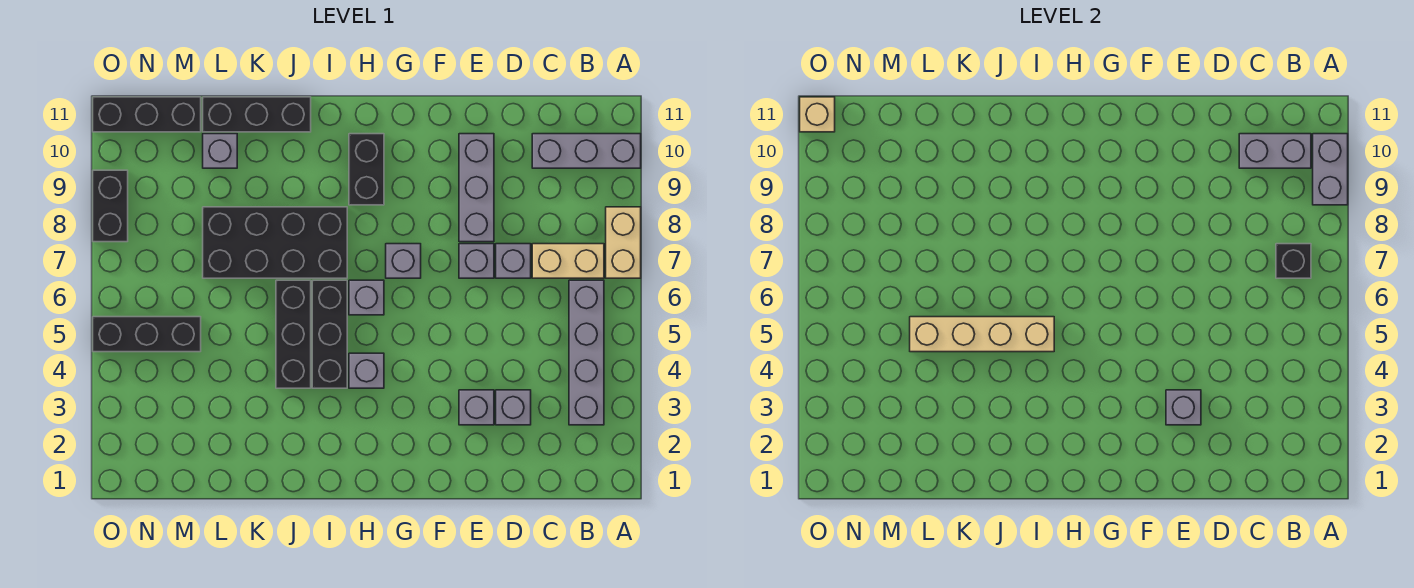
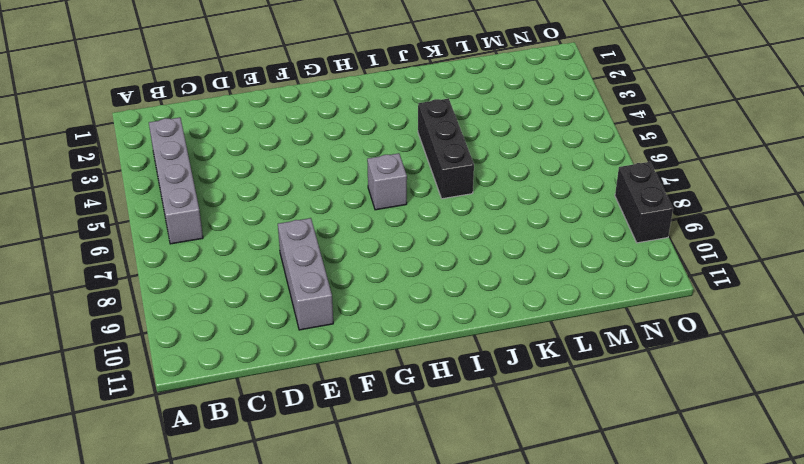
none -> tan 1x2 brick [606,207,641,278]
none -> grey 1x3 brick [532,134,641,168]
none -> tan 1x2 brick [532,244,604,278]

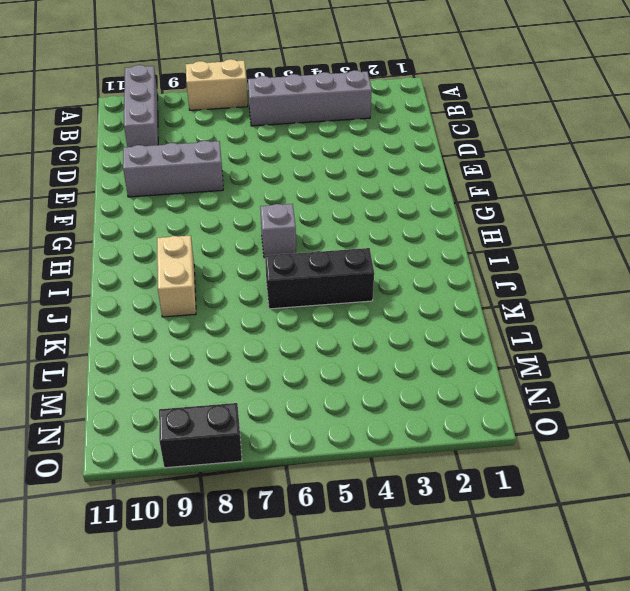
tan 1x2 brick [157,235,196,317] -> tan 1x2 brick moved to [532,244,604,278]
none -> grey 1x1 brick [496,390,531,425]
none -> grey 1x1 brick [496,244,531,278]
none -> grey 1x1 brick [459,390,494,425]

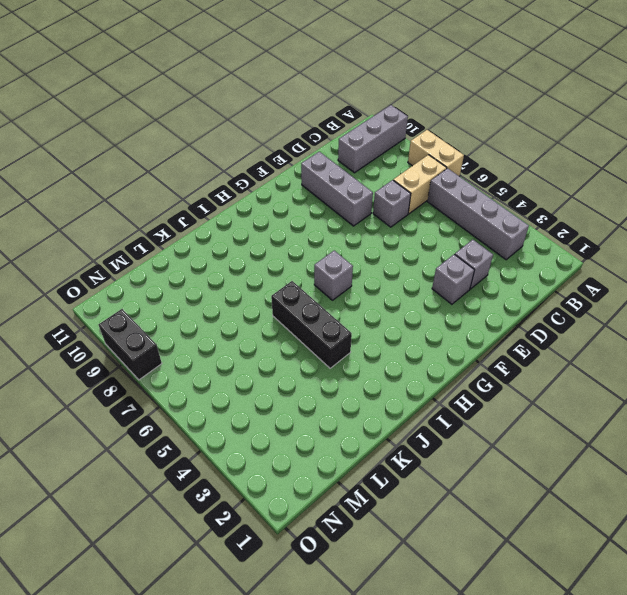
none -> grey 1x1 brick [459,244,494,278]
none -> grey 1x1 brick [386,244,421,278]
none -> grey 1x1 brick [349,353,384,388]

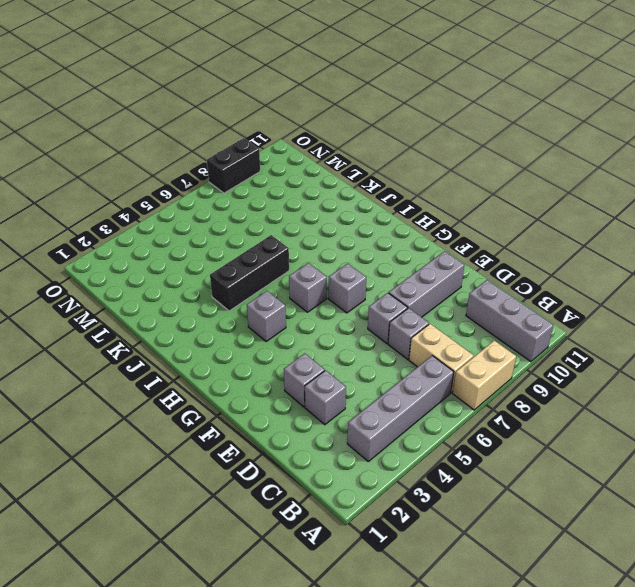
none -> black 1x2 brick [349,134,384,205]
none -> black 1x3 brick [312,280,347,388]
none -> black 2x4 brick [203,207,347,278]

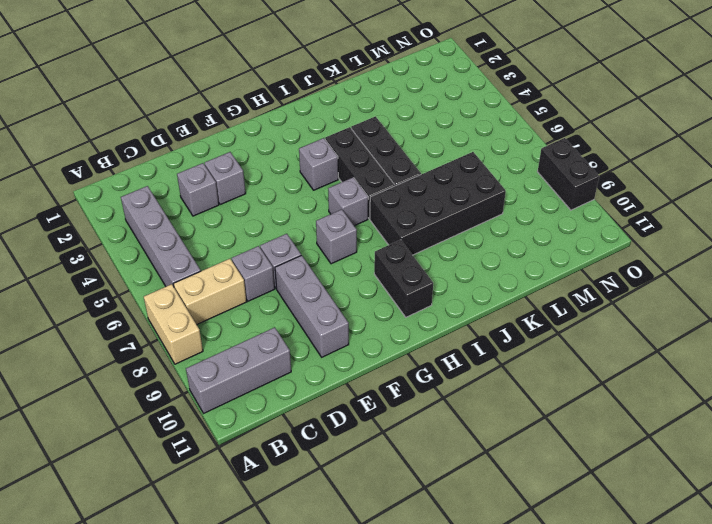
none -> black 1x3 brick [203,97,311,132]
none -> grey 1x1 brick [203,134,237,168]
none -> black 1x3 brick [93,317,201,352]

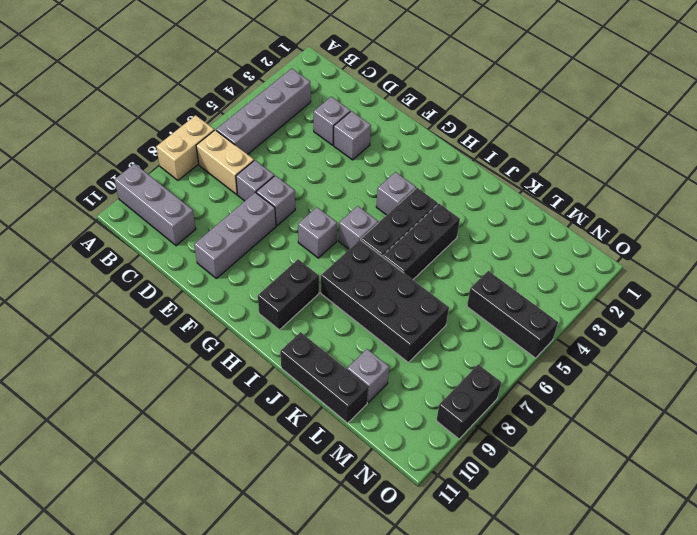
none -> black 1x3 brick [93,97,201,132]
none -> grey 1x2 brick [1313,134,1348,205]
none -> black 1x1 brick [1276,244,1311,278]

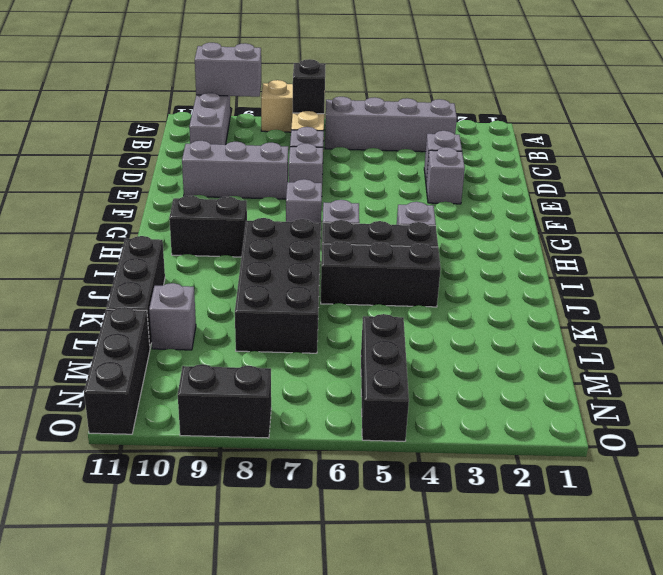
none -> grey 1x2 brick [1239,134,1311,168]
none -> grey 1x1 brick [1166,390,1201,425]
none -> tan 1x4 brick [910,317,1054,352]

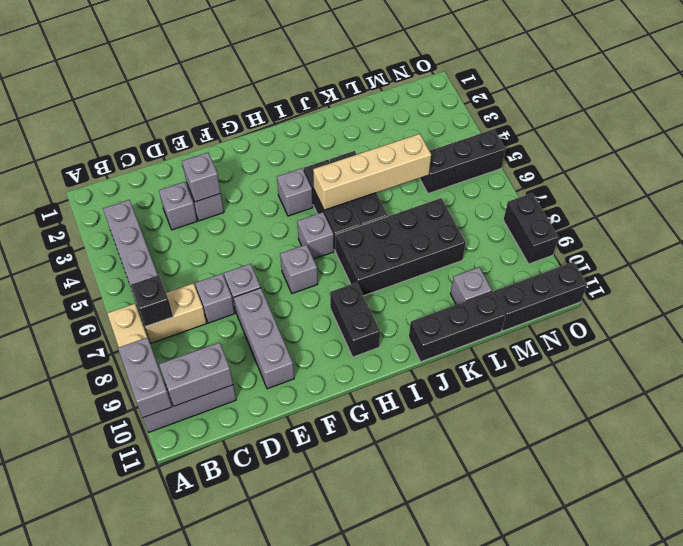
none -> tan 1x1 brick [800,97,835,132]

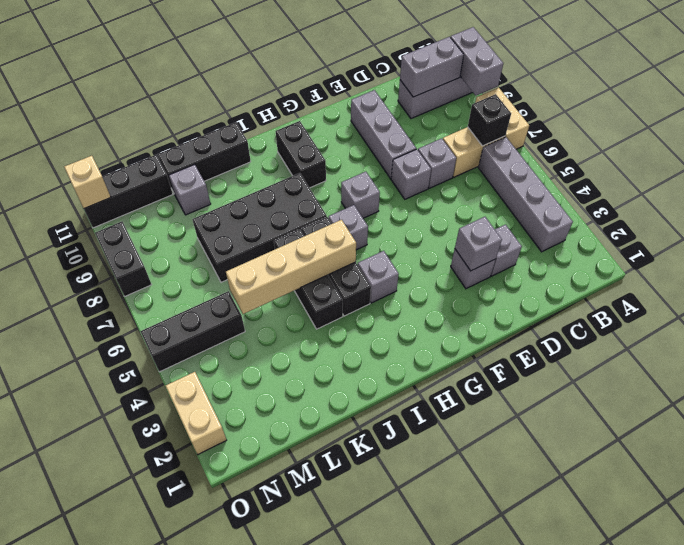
tan 1x2 brick [166,372,227,454] -> none

